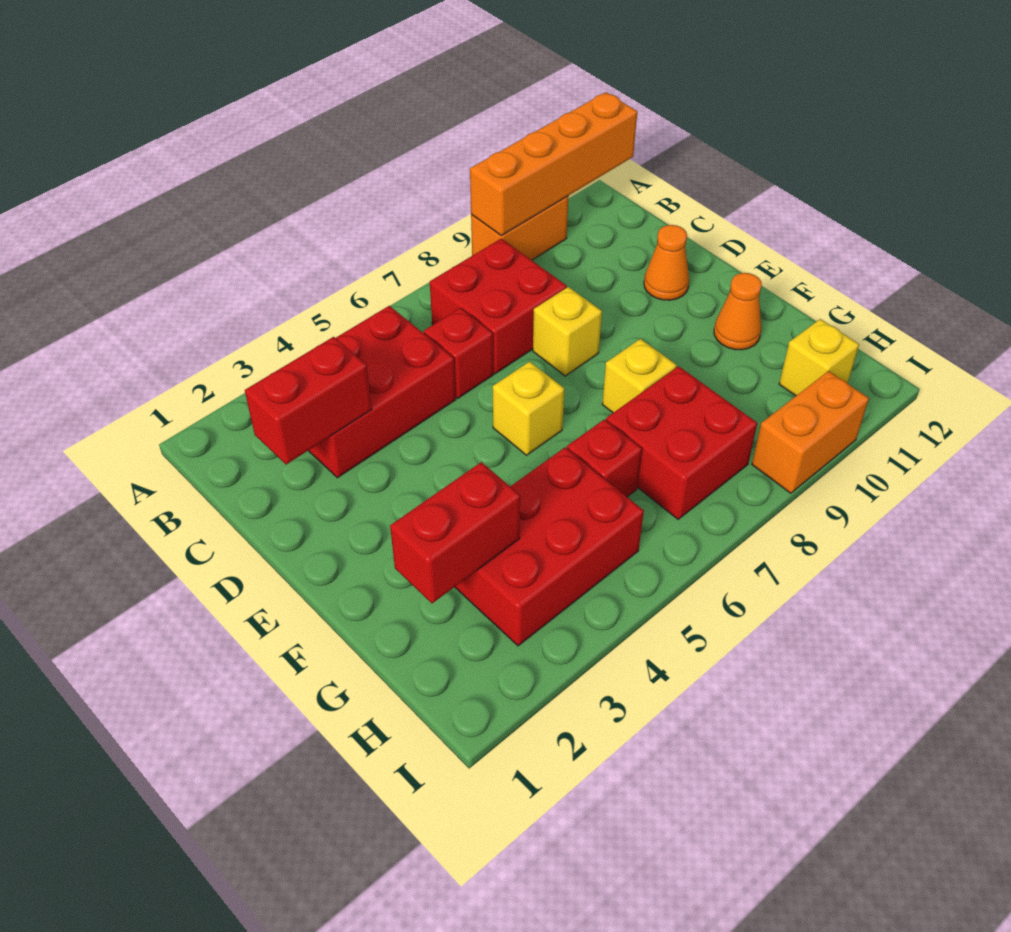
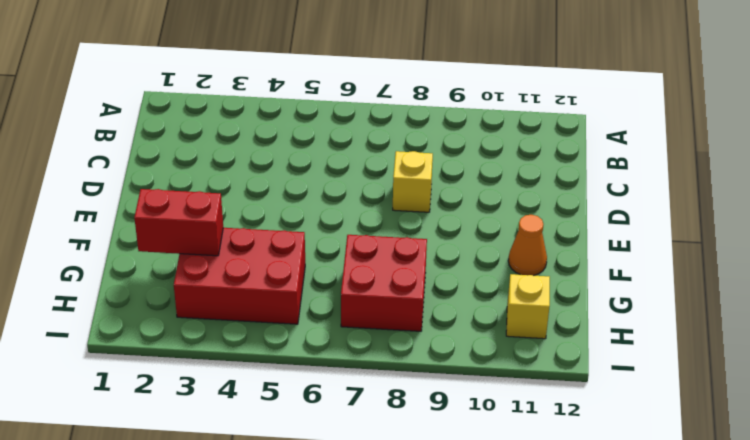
none -> orange 1x2 brick [471,196,568,260]
none -> red 2x3 brick [308,306,456,478]
none -> red 2x2 brick [430,239,567,374]

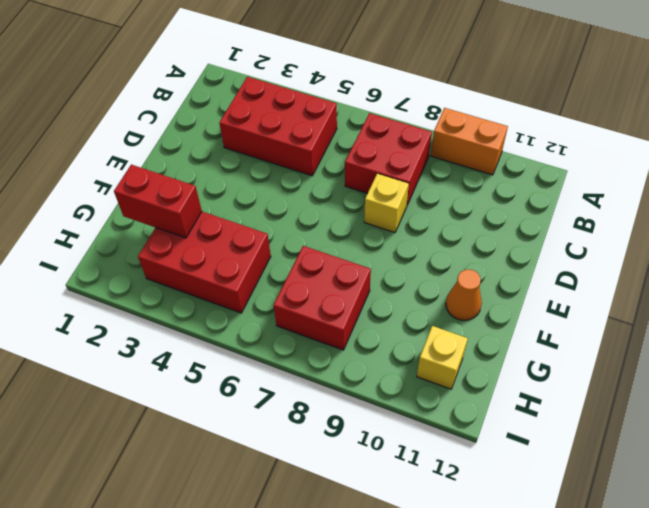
none -> red 1x1 brick [424,308,493,398]
none -> orange 1x1 cone [644,225,689,300]
none -> yellow 1x1 brick [493,362,564,455]

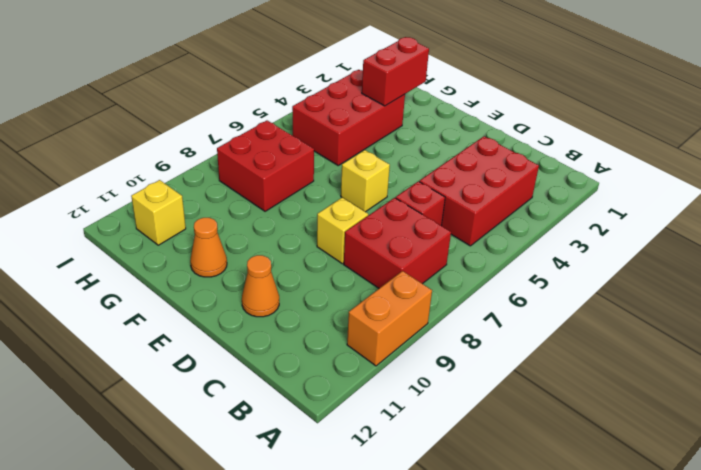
none -> yellow 1x1 brick [602,339,677,413]
none -> red 1x1 brick [567,419,642,497]
none -> orange 1x2 brick [752,371,869,493]

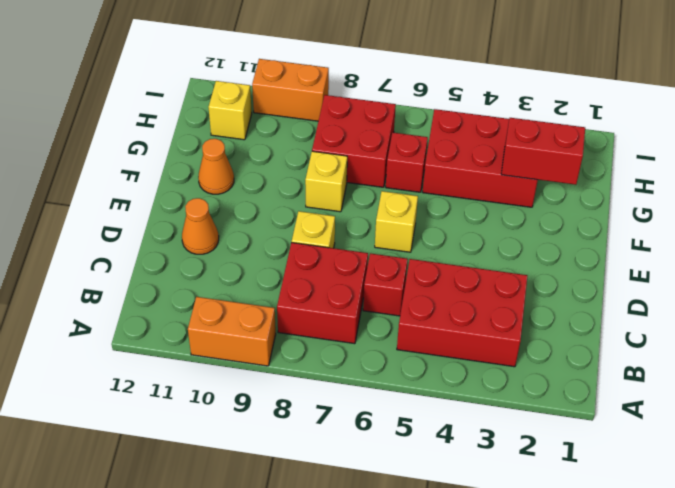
none -> orange 1x4 brick [470,92,637,236]
none -> red 1x2 brick [245,337,372,464]

